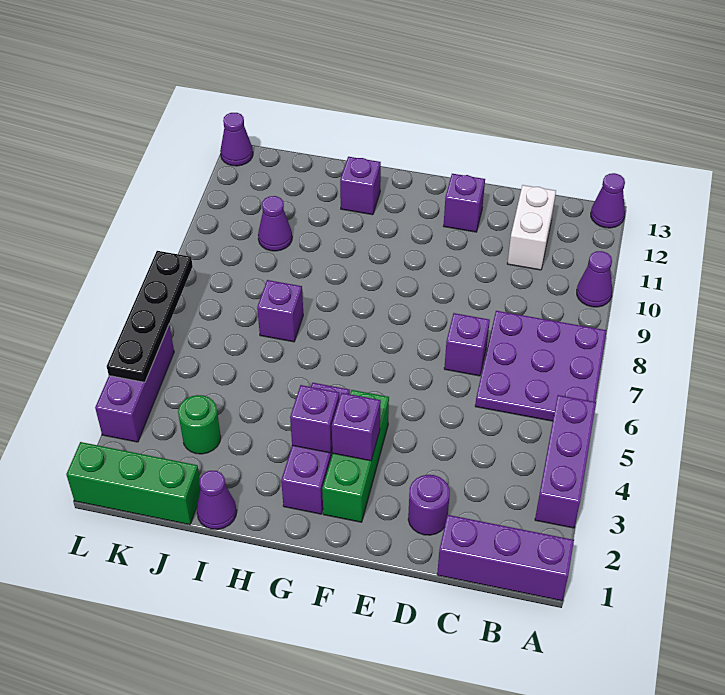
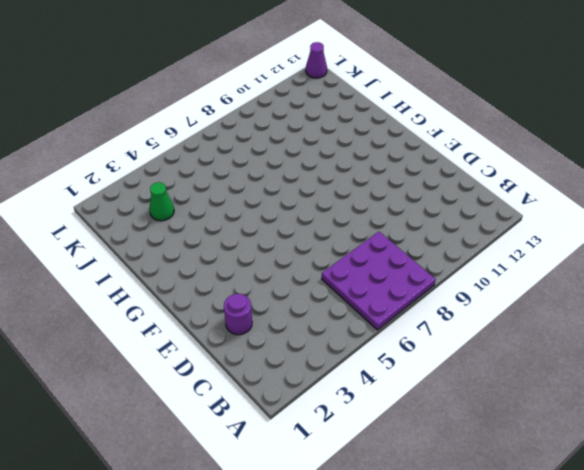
green 1x1 cone [149,182,174,221] -> green 1x1 round brick [178,395,221,454]
none -> purple 1x3 brick [437,515,574,601]
none -> purple 1x3 brick [535,395,596,528]
none -> purple 1x1 cone [577,251,612,307]

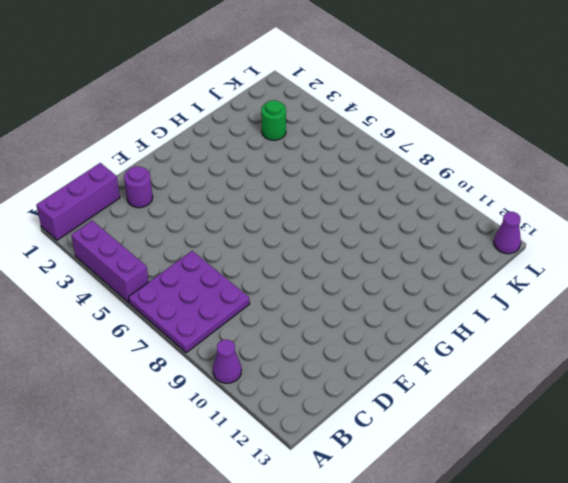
none -> purple 1x1 cone [591,173,625,228]
none -> white 1x2 brick [507,185,556,270]
none -> purple 1x1 brick [444,313,490,376]

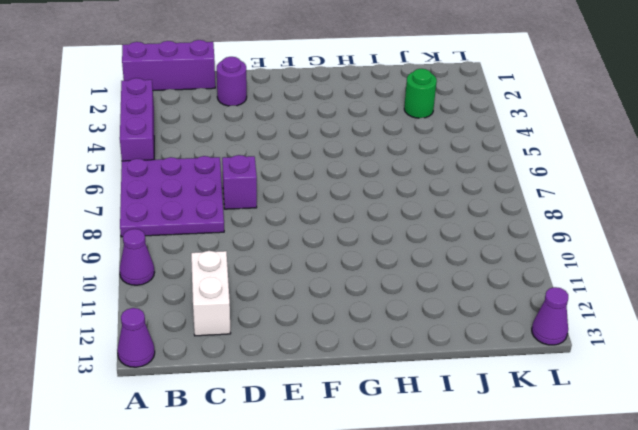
none -> purple 1x1 brick [444,174,485,232]
none -> green 1x3 brick [322,390,389,522]
none -> purple 1x3 brick [281,383,350,514]

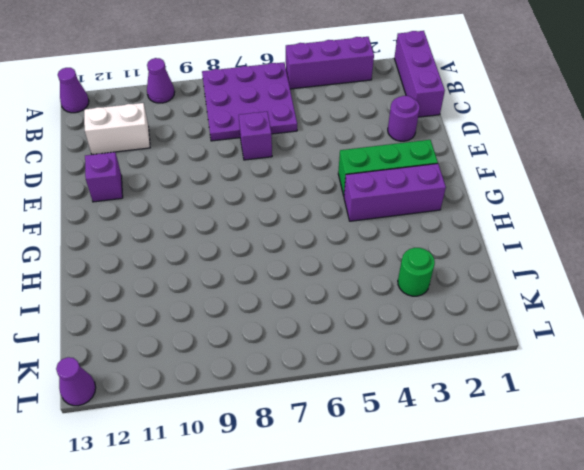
none -> purple 1x1 brick [340,157,381,215]
none -> purple 1x1 cone [197,471,237,529]
none -> purple 1x1 brick [257,280,303,342]

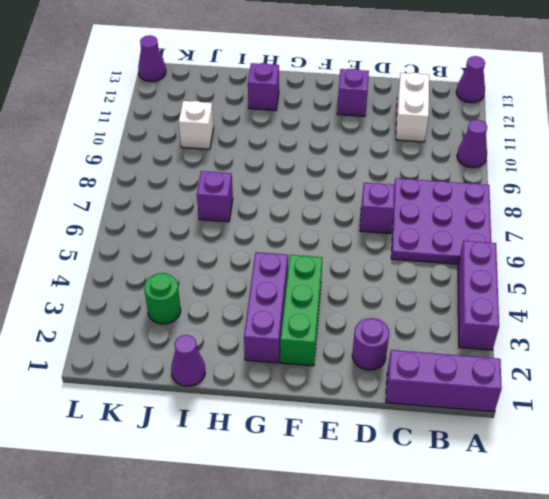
white 1x1 brick [179,101,214,149] -> purple 1x1 cone [258,196,292,251]
none -> green 1x3 brick [66,442,201,525]
none -> purple 1x3 brick [95,324,174,442]
none -> purple 1x1 brick [332,393,381,461]

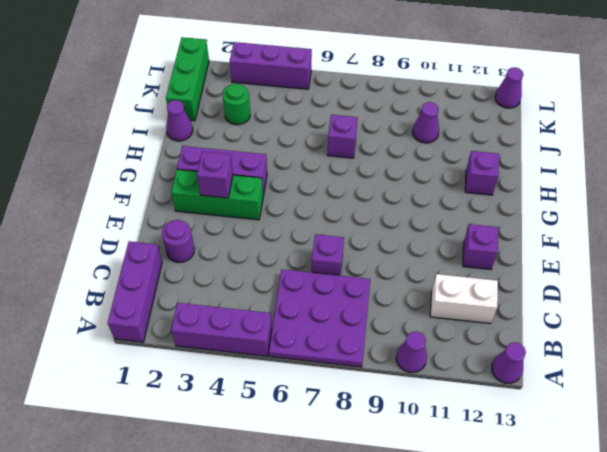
none -> purple 1x1 brick [290,385,339,453]
none -> black 1x4 plate [107,251,193,382]

